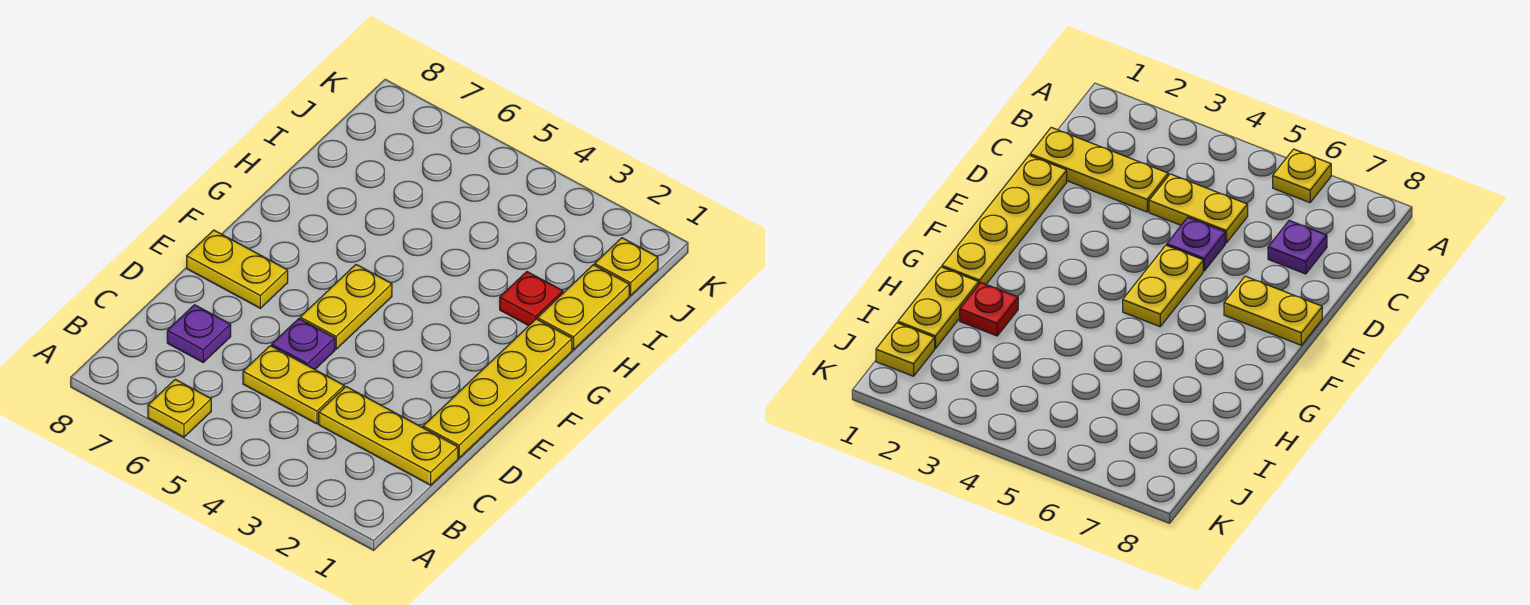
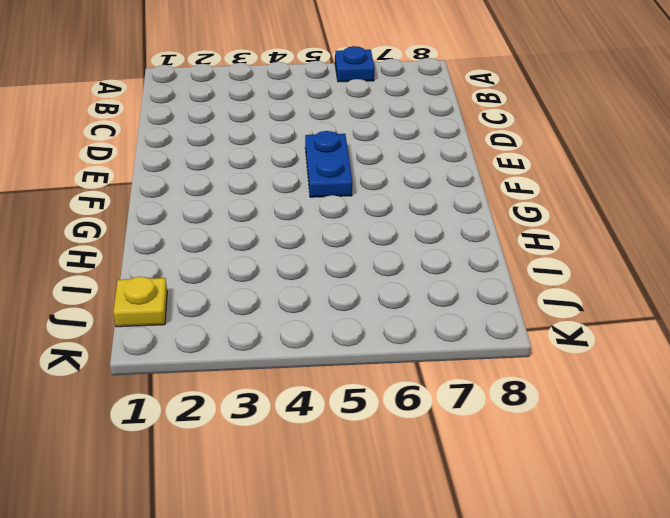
blue 1x1 plate [335,46,375,82] -> yellow 1x1 plate [148,379,211,437]
blue 1x2 plate [305,131,352,197] -> yellow 1x2 plate [300,265,392,349]
none -> yellow 1x3 plate [319,387,458,485]
none -> yellow 1x2 plate [243,346,344,424]

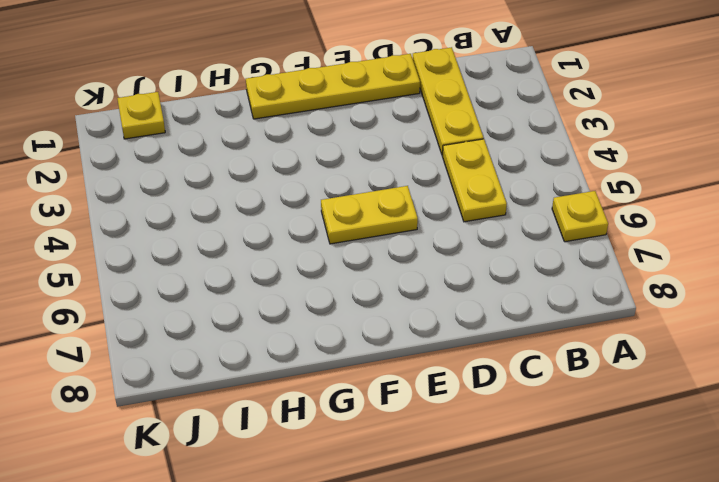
none -> purple 1x1 plate [167,305,231,362]
none -> purple 1x1 plate [272,319,335,369]

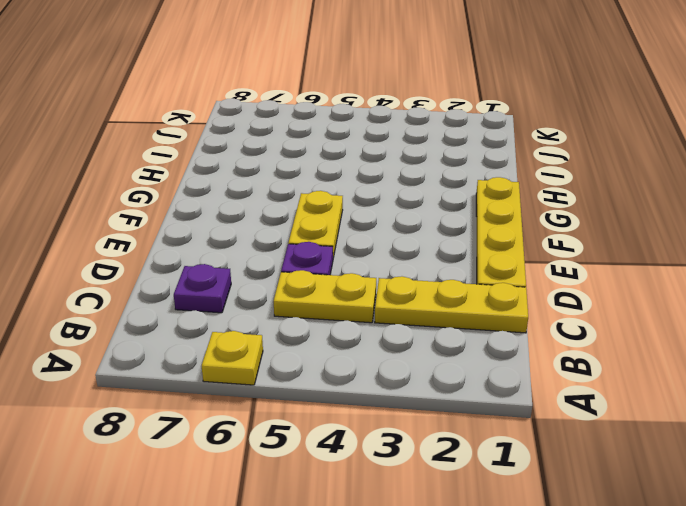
none -> yellow 1x2 plate [187,230,288,308]
none -> yellow 1x2 plate [537,265,629,350]

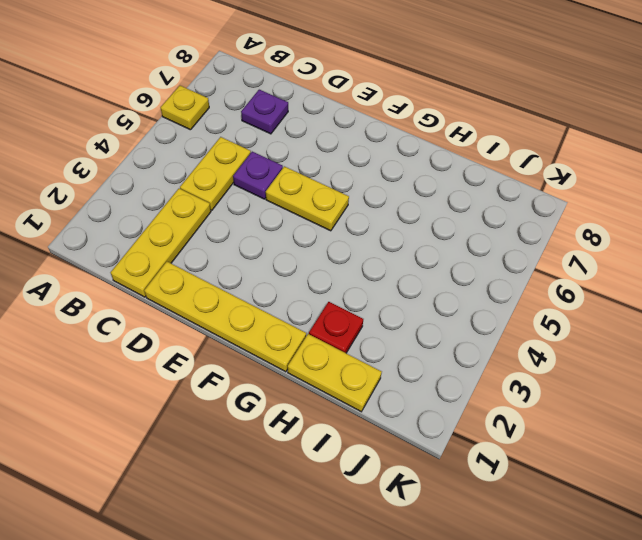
none -> yellow 1x2 plate [187,230,288,308]
none -> yellow 1x1 plate [595,238,658,295]

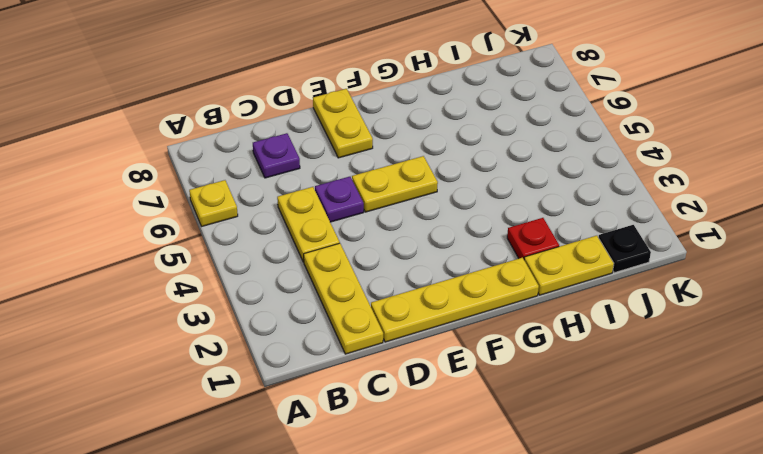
black 1x1 plate [598,225,651,273] -> yellow 1x1 plate [595,238,658,295]

